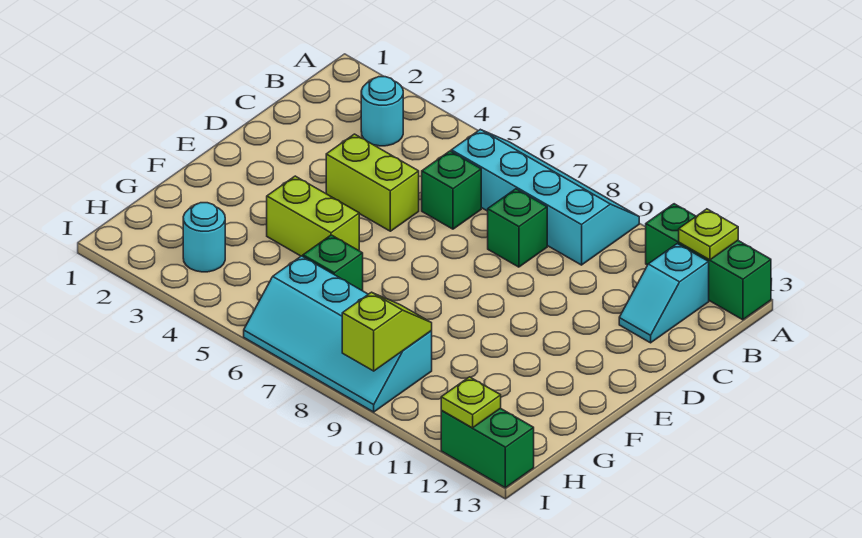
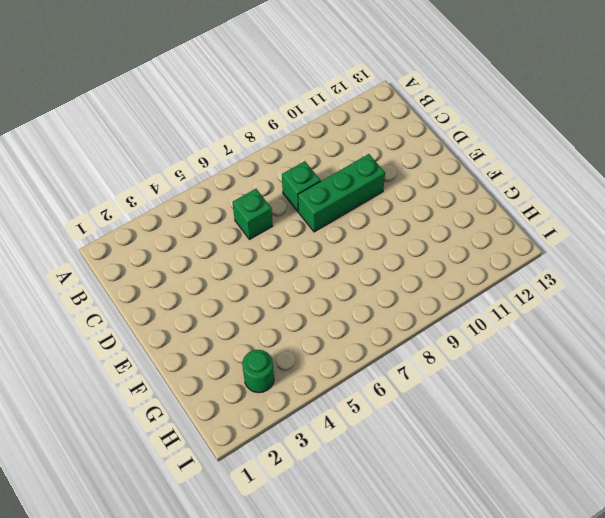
green 1x3 brick [298,154,385,232] -> green 1x3 brick moved to [646,204,771,320]
green 1x1 round brick [242,350,274,393] -> cyan 1x1 round brick [183,203,225,272]
none -> cyan 2x4 slope [451,129,639,265]
none -> cyan 1x1 round brick [361,77,403,146]
none -> cyan 1x2 slope [619,244,709,343]

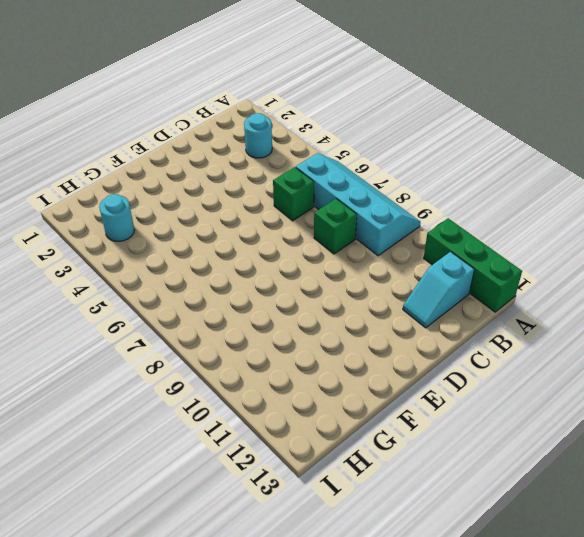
none -> lime 1x2 brick [326,134,419,231]
none -> lime 1x2 brick [267,176,359,256]
none -> green 1x1 brick [303,235,363,291]

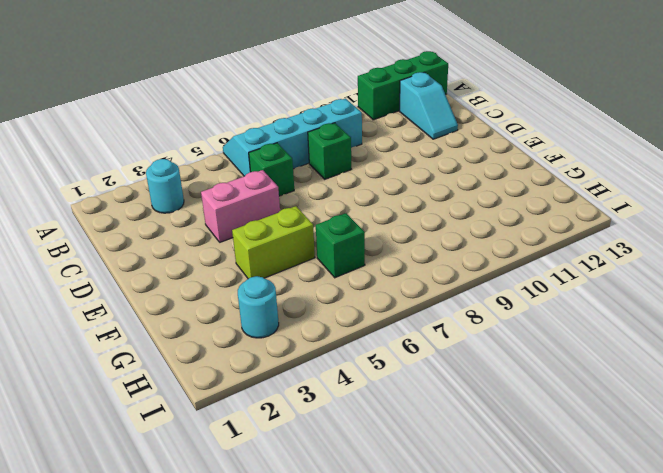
pink 1x2 brick [201,170,280,242] -> lime 1x2 brick [326,134,419,231]
none -> cyan 2x4 slope [244,256,432,412]
none -> green 1x2 brick [441,408,534,488]
none -> lime 1x1 plate [679,209,738,260]

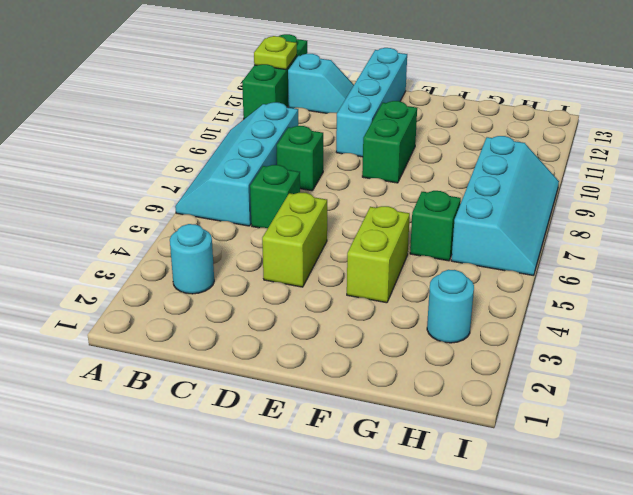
cyan 1x4 brick [336,48,407,157] -> none
green 1x2 brick [362,101,417,183] -> green 1x2 brick moved to [441,408,534,488]
none -> lime 1x2 slope [342,292,432,371]
none -> lime 1x1 plate [441,377,501,428]

